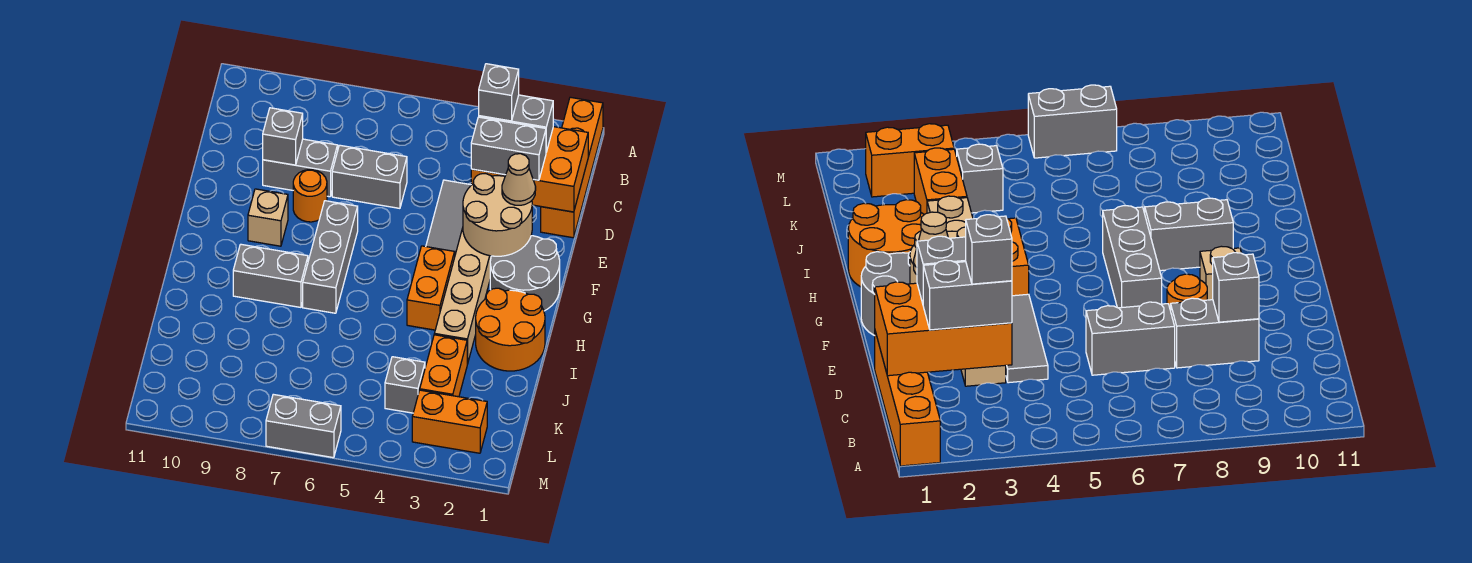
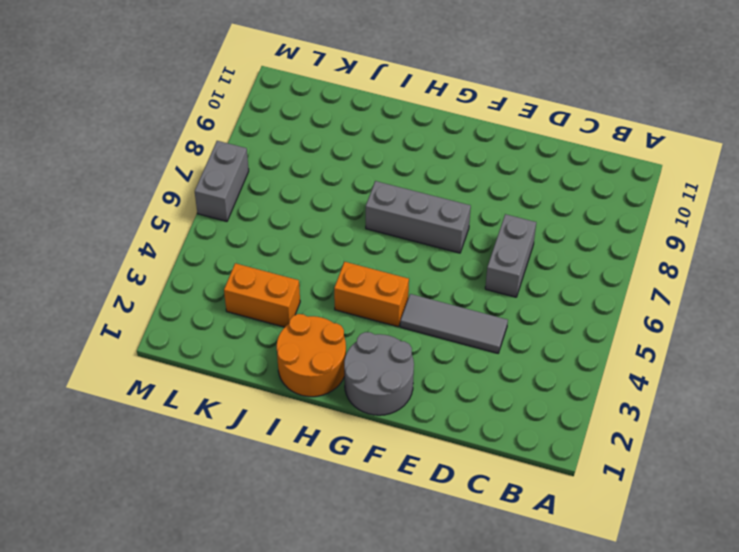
none -> orange 1x4 brick [541,97,603,238]
none -> tan 1x6 brick [434,228,491,364]
none -> grey 1x2 brick [263,139,338,197]

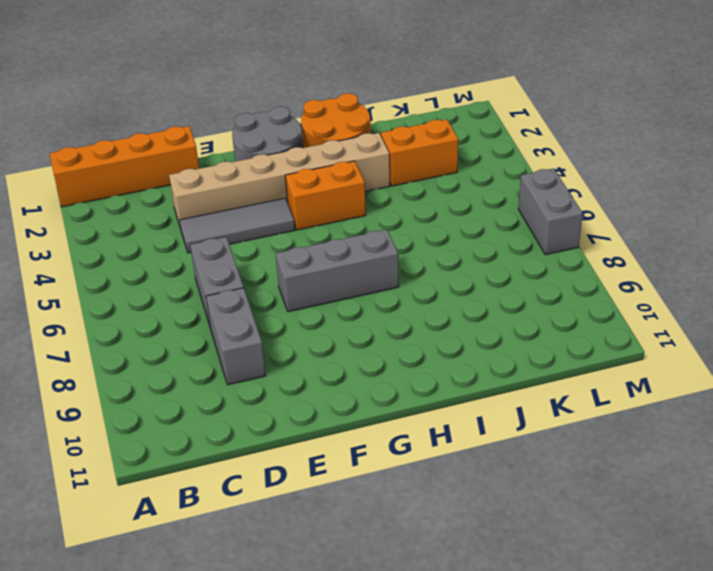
none -> orange 1x1 round brick [293,170,327,222]
none -> tan 1x1 brick [248,189,288,246]
none -> grey 1x2 brick [233,244,308,307]

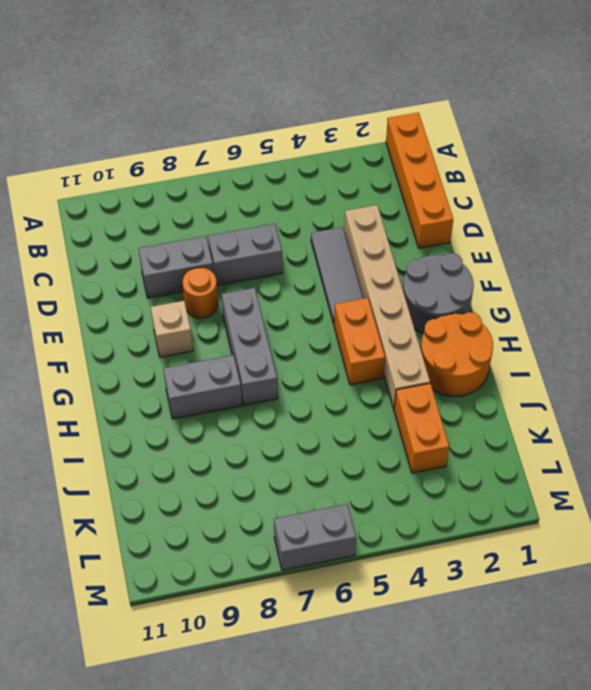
none -> grey 1x1 brick [385,357,425,413]
none -> orange 1x2 brick [412,390,487,453]
none -> orange 2x3 brick [471,127,588,212]

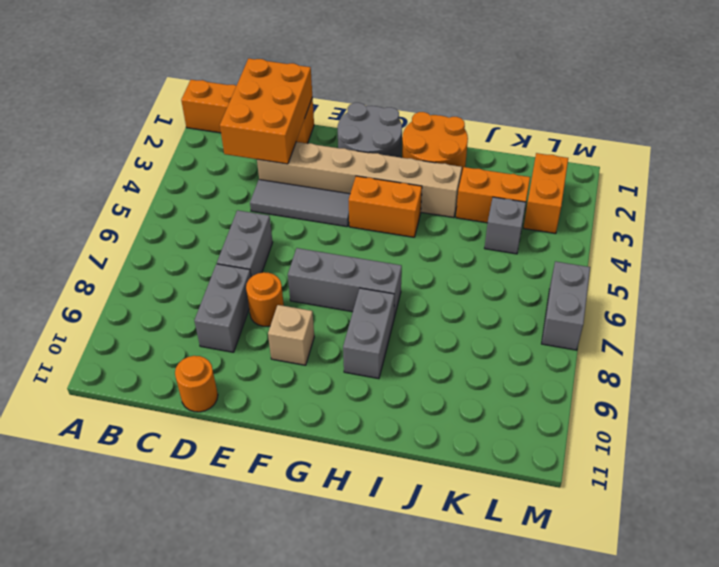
orange 1x1 round brick [175,356,218,412] -> none
none -> grey 1x1 brick [263,108,303,165]
none -> tan 2x2 round brick [463,174,532,256]
none -> grey 1x2 brick [479,95,553,152]

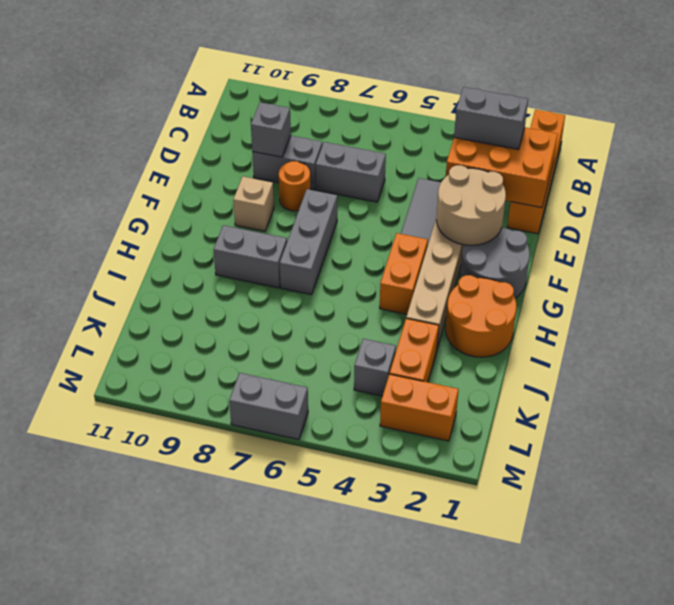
none -> grey 1x2 brick [471,117,546,180]
none -> tan 1x1 cone [502,154,536,205]
none -> grey 1x1 brick [479,64,519,121]

